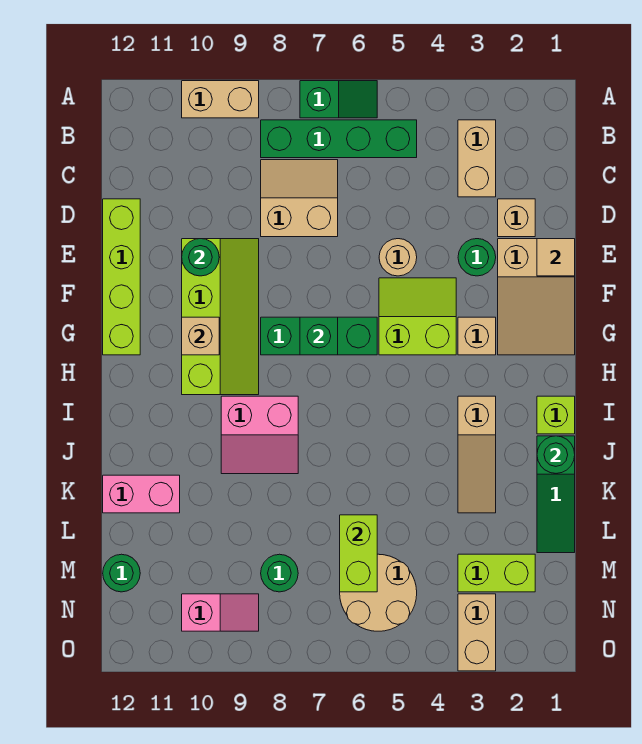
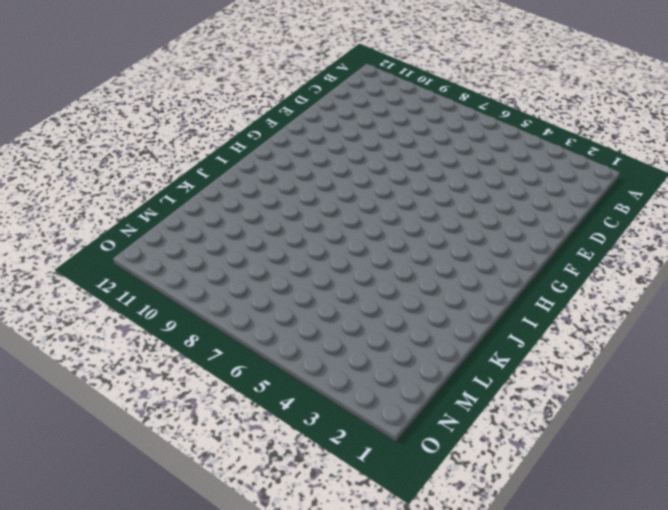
none -> green 1x2 slope [300,81,377,118]
none -> tan 1x2 brick [182,81,259,118]
none -> tan 1x2 brick [458,120,496,197]
none -> green 1x4 brick [261,120,417,158]

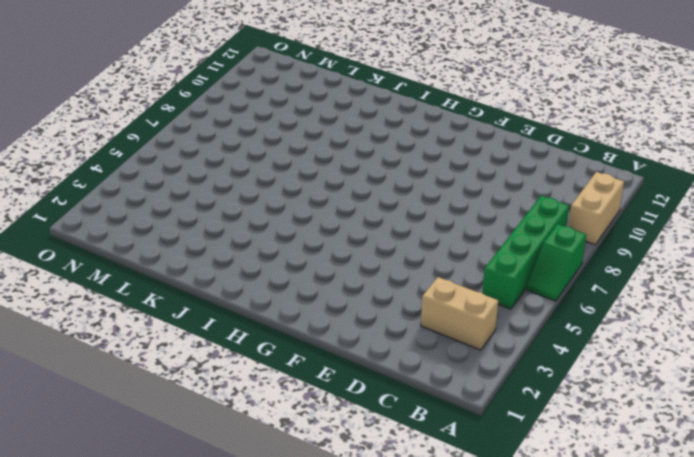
none -> tan 2x2 slope [261,160,338,237]
none -> tan 1x1 brick [498,199,535,237]
none -> lime 1x4 brick [103,199,140,355]
none -> tan 2x3 slope [498,239,575,355]

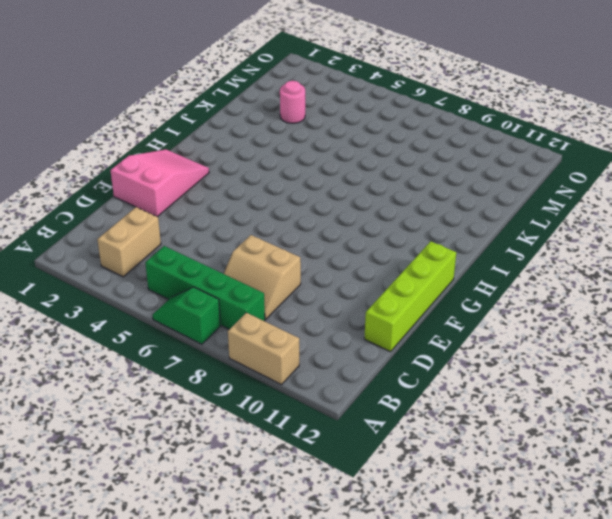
pink 2x3 slope [110,149,209,217] -> tan 2x3 slope [498,239,575,355]
pink 1x1 round brick [280,81,305,123] -> none
none -> tan 1x1 brick [498,199,535,237]
none -> green 1x1 round brick [458,239,496,276]
none -> tan 1x1 round brick [379,239,417,276]
none -> lime 2x4 slope [182,239,259,395]

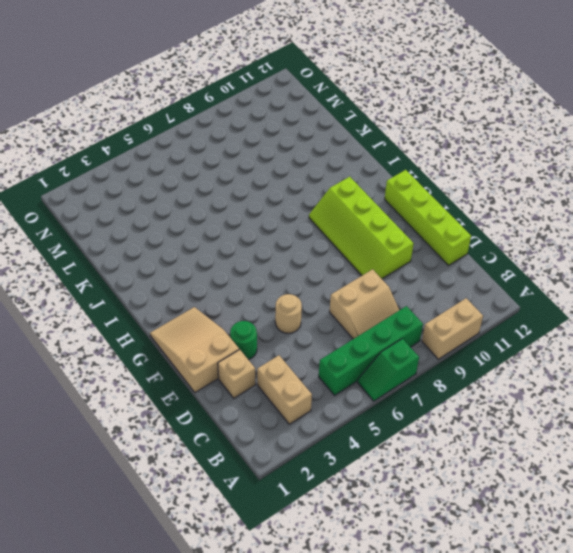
none -> lime 2x2 slope [379,278,456,355]
none -> tan 1x1 brick [458,317,496,355]
none -> green 1x3 brick [261,317,377,355]
none -> lime 1x1 brick [537,396,575,434]

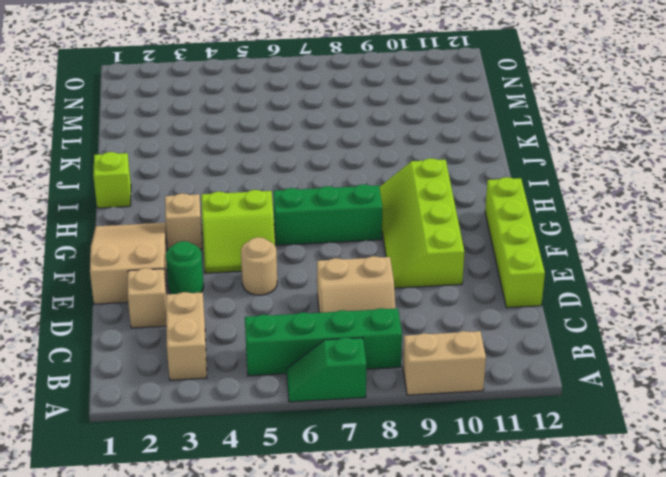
none -> tan 1x3 slope [458,396,496,513]
none -> pink 2x2 slope [221,396,298,474]
none -> green 1x3 slope [537,436,575,553]
none -> pink 1x2 brick [103,475,180,513]

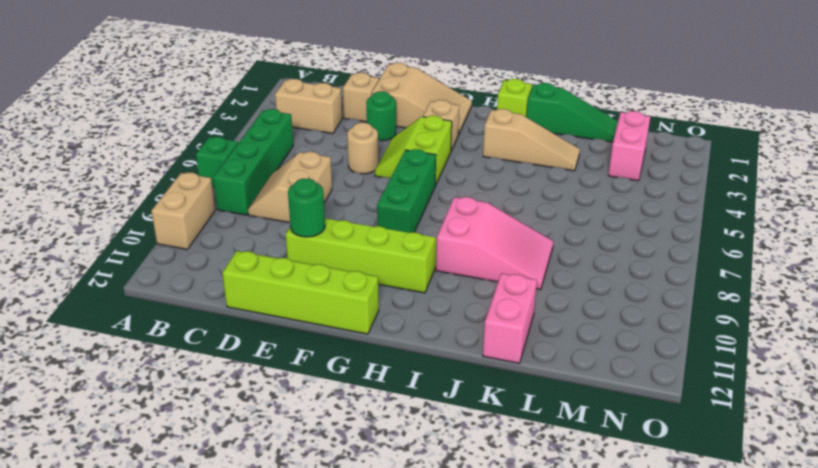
pink 2x3 slope [436,197,554,290] -> pink 2x2 slope [221,396,298,474]
pink 1x2 brick [608,111,650,181] -> lime 1x2 brick [458,554,535,592]
none -> tan 2x2 round brick [340,554,417,631]
none -> green 1x1 round brick [261,554,298,592]
none -> green 1x1 round brick [103,554,140,592]
none -> tan 1x2 brick [458,594,496,671]

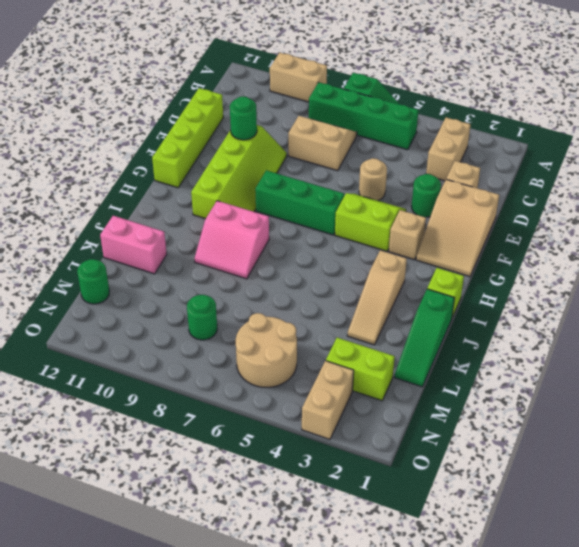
none -> pink 1x2 slope [182,594,259,631]
none -> tan 1x1 tile [537,239,575,276]
none -> green 1x1 brick [300,317,338,355]
none -> tan 1x1 brick [182,317,219,355]

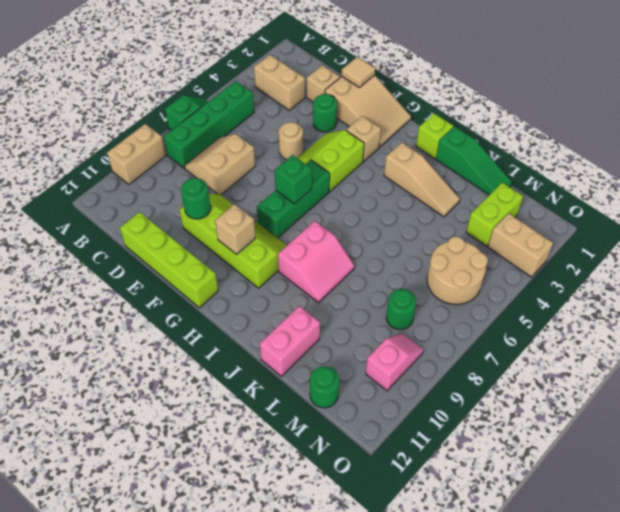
none -> green 1x1 round brick [537,436,575,473]
none -> lime 1x2 brick [340,515,377,592]

